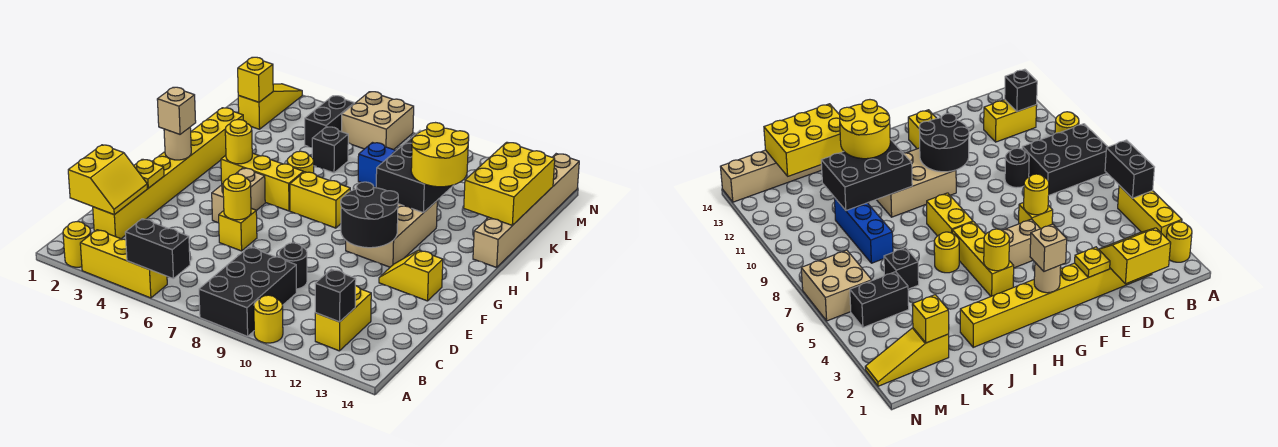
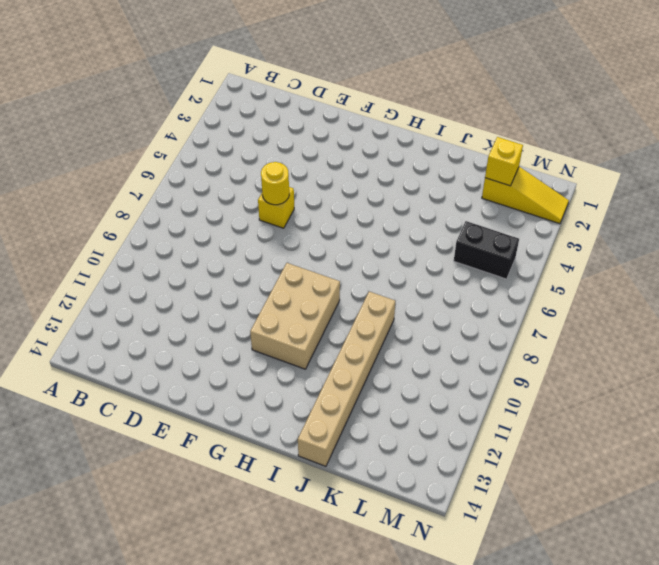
tan 2x3 brick [250,263,340,369] -> tan 2x3 brick turned to [346,201,437,267]
tan 1x6 brick [298,292,395,466] -> tan 1x6 brick turned to [473,154,579,267]
none -> yellow 1x1 round brick [63,222,91,267]
none -> yellow 1x3 brick [80,230,167,298]
none -> black 2x3 brick [199,247,296,336]
none -> yellow 1x1 round brick [254,295,283,343]

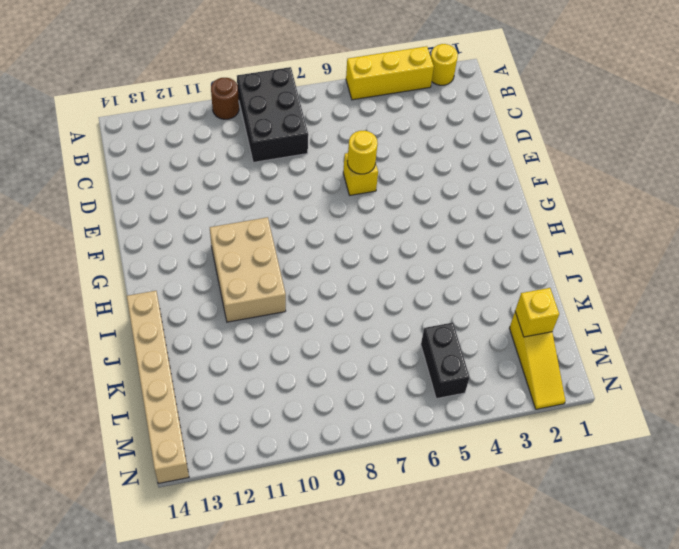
brown 1x1 round brick [211,78,239,119] -> yellow 1x1 round brick [254,295,283,343]
none -> yellow 1x2 brick [315,286,371,351]
none -> yellow 1x8 brick [93,108,243,239]
none -> black 1x1 round brick [279,243,307,289]
none -> tan 1x2 brick [212,168,265,223]

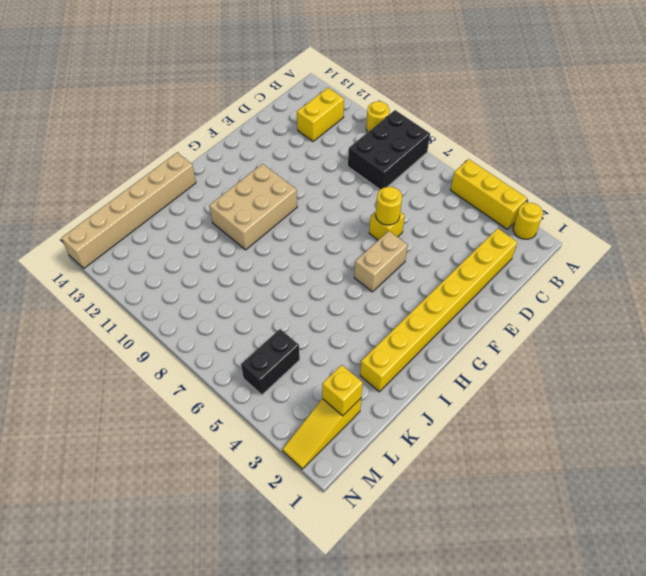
none -> black 1x1 round brick [279,243,307,289]
none -> yellow 1x2 slope [379,250,443,301]
none -> yellow 1x3 brick [221,153,303,211]
none -> yellow 1x2 brick [290,172,350,228]

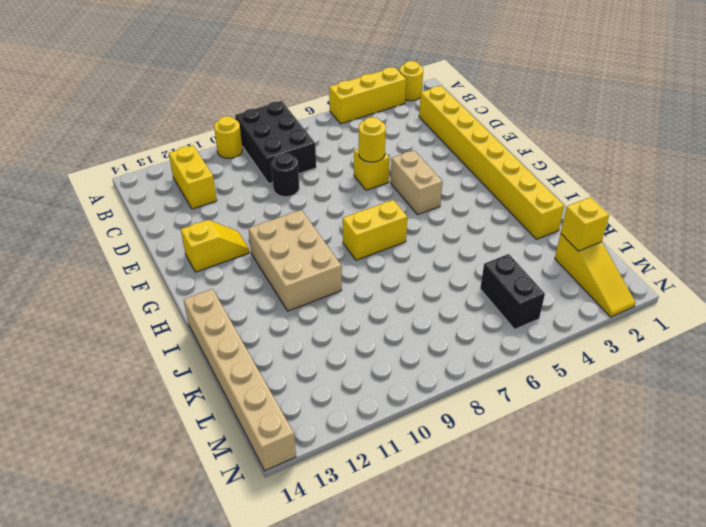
none -> yellow 1x3 brick [221,153,303,211]
none -> yellow 1x1 round brick [287,151,314,173]
none -> black 1x1 brick [312,127,348,173]
none -> blue 1x3 brick [358,143,396,188]

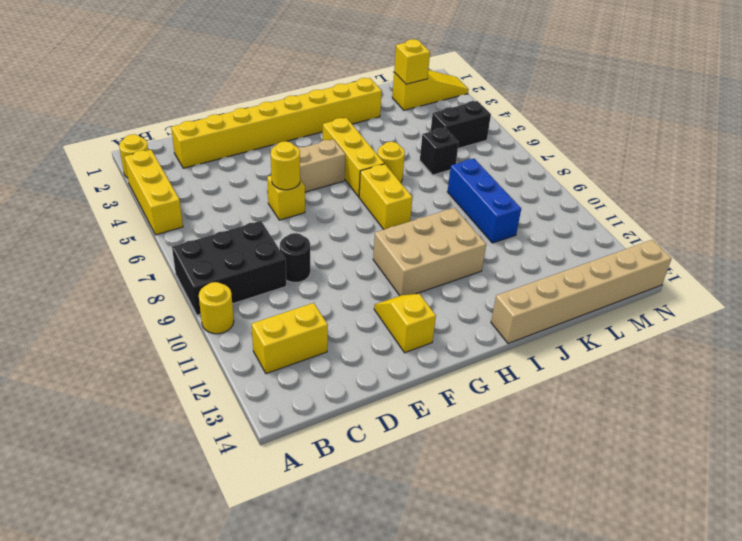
none -> tan 2x2 brick [342,92,414,150]
none -> black 1x2 brick [125,219,190,279]
none -> black 1x1 brick [315,269,356,322]
none -> yellow 2x2 slope [68,145,147,215]

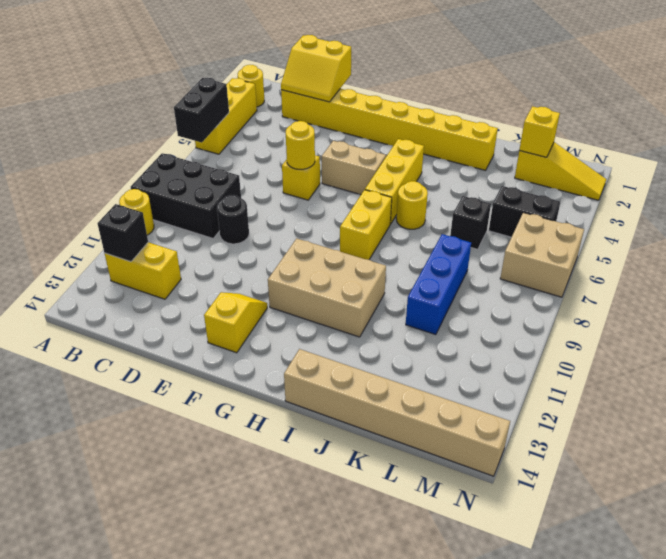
none -> yellow 1x1 plate [134,159,164,188]
none -> black 2x2 round brick [341,182,398,248]
none -> tan 1x1 round brick [164,128,191,160]
none -> yellow 1x1 round brick [225,120,252,164]

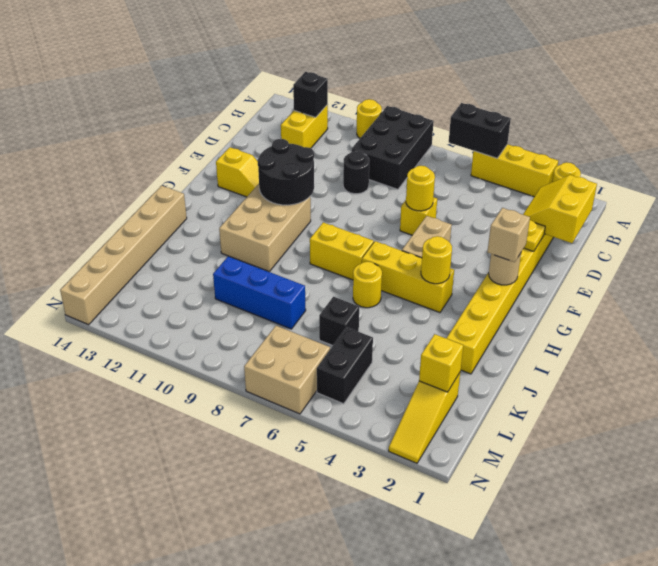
none -> black 2x3 brick [376,131,453,213]
none -> yellow 2x3 brick [464,142,555,225]
none -> yellow 2x2 round brick [411,123,469,187]

